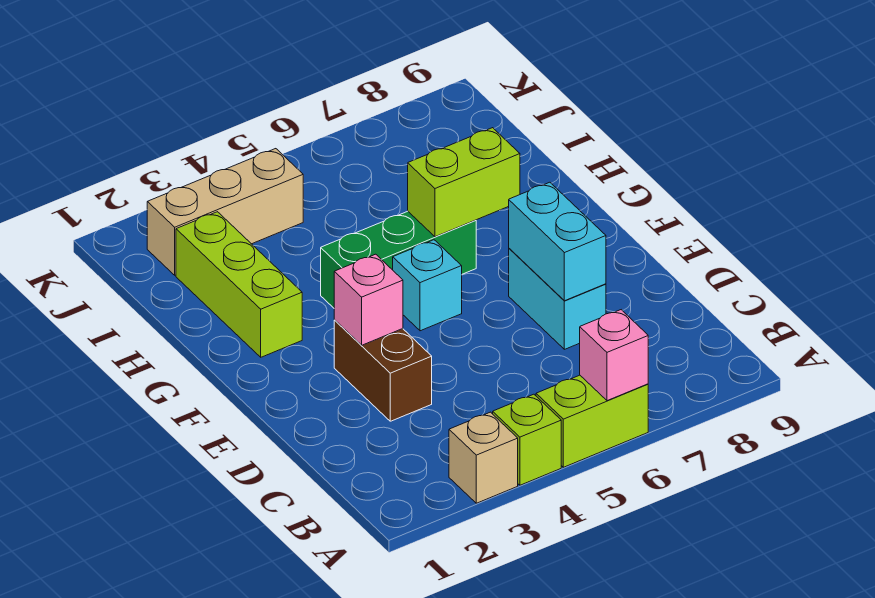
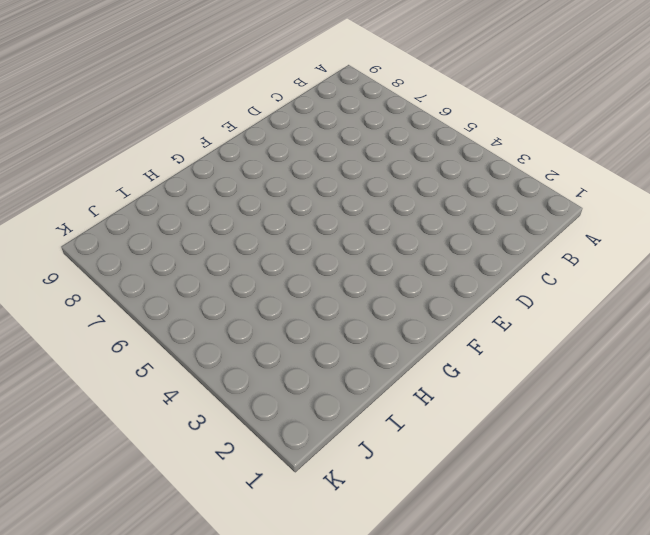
none -> tan 1x1 brick [449,412,518,503]
none -> lime 1x1 brick [493,394,561,485]
none -> lime 1x2 brick [536,375,648,467]

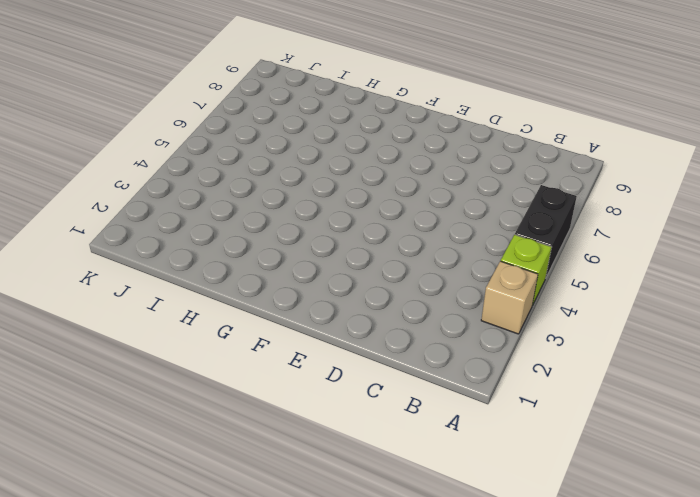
black 1x2 brick [515,185,577,279] -> lime 1x2 brick [536,375,648,467]
none -> brown 1x2 brick [334,320,432,421]
none -> cyan 1x2 brick [509,249,606,349]
none -> cyan 1x1 brick [393,240,462,331]

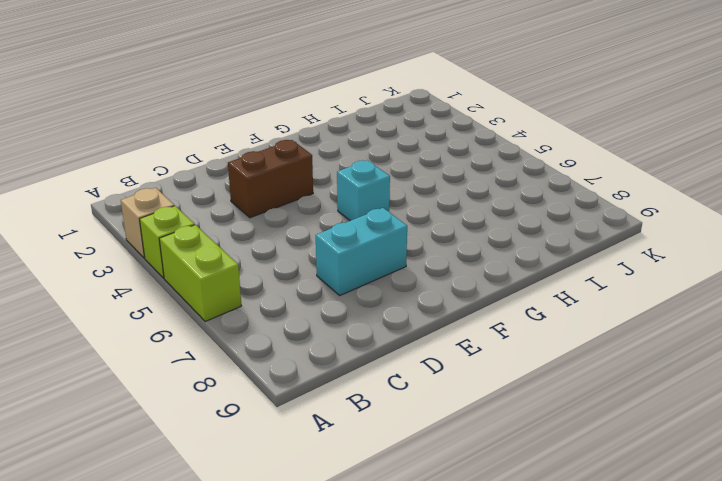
none -> lime 1x3 brick [176,212,302,357]
none -> green 1x3 brick [321,211,476,308]
none -> tan 1x3 brick [147,149,303,275]

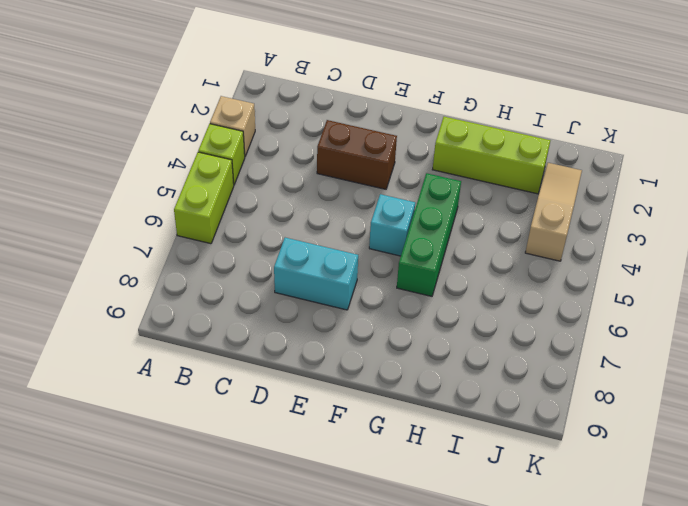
tan 1x3 slope [525,163,582,261] -> tan 1x3 brick [147,149,303,275]
none -> pink 1x1 brick [580,310,648,401]
none -> cyan 1x2 brick [509,182,606,301]
none -> pink 1x1 brick [334,254,403,345]

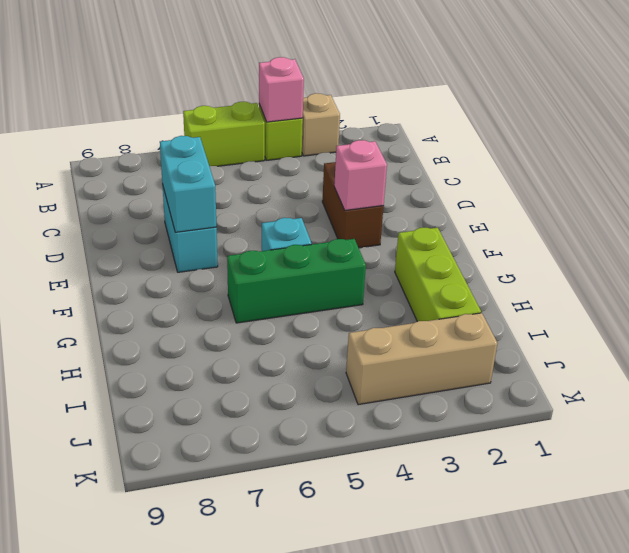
pink 1x1 brick [259,57,304,122] -> pink 1x1 brick moved to [580,310,648,401]
none -> lime 1x2 brick [408,128,520,237]

